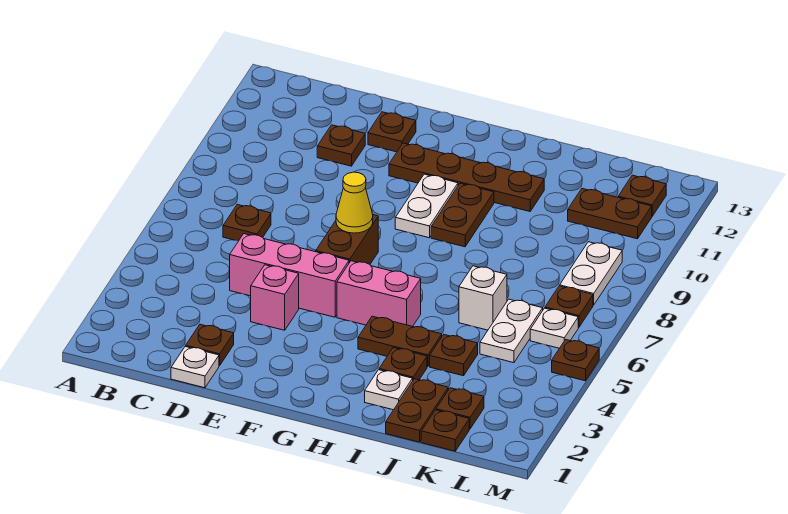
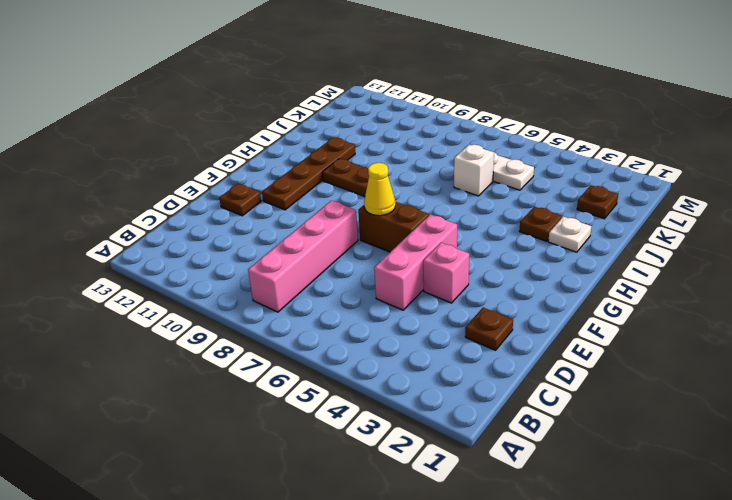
pink 1x4 brick [248,201,358,312] -> none
none -> brown 1x1 plate [223,204,271,241]
none -> white 1x1 plate [171,346,219,388]
none -> brown 1x1 plate [317,125,365,166]

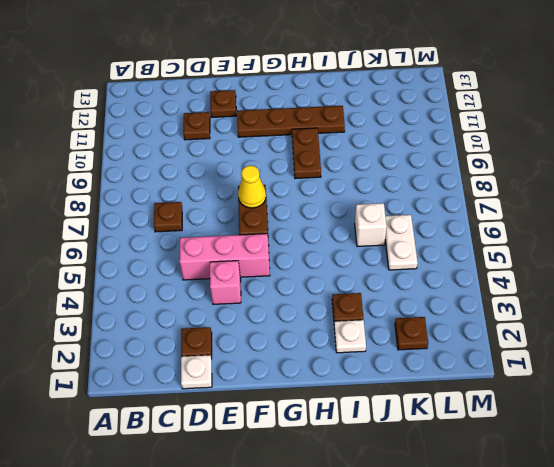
none -> pink 1x2 brick [337,261,421,326]
none -> white 1x2 plate [395,174,458,238]
none -> brown 1x2 plate [358,316,442,367]

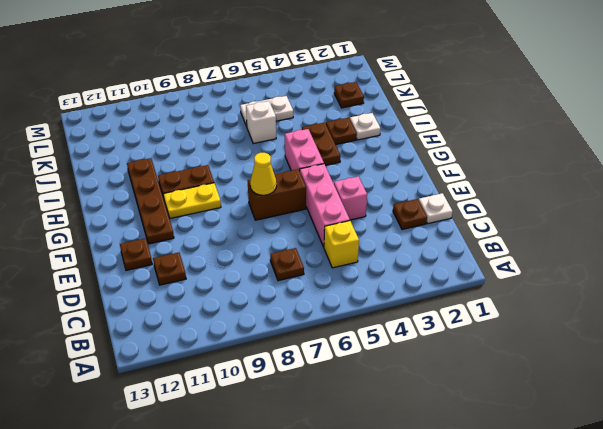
yellow 1x1 brick [324,221,359,268] -> none
yellow 1x2 plate [163,183,221,218] -> white 1x2 plate [395,174,458,238]
none -> brown 1x2 plate [386,379,448,442]
none -> brown 1x1 plate [430,335,478,376]
none -> brown 1x1 plate [421,410,469,451]

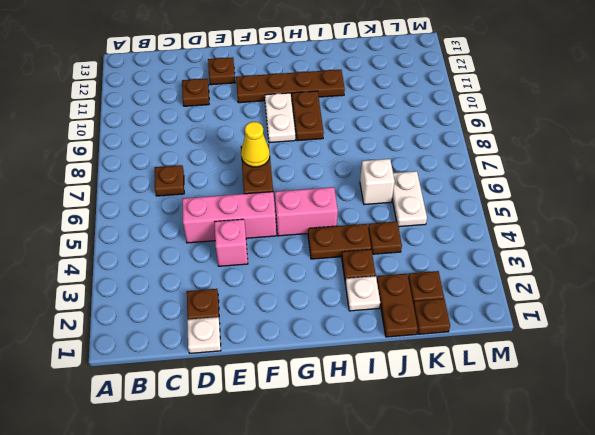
none -> brown 1x2 plate [568,189,652,239]
none -> white 1x1 plate [530,308,578,348]
none -> brown 1x1 plate [545,286,593,327]

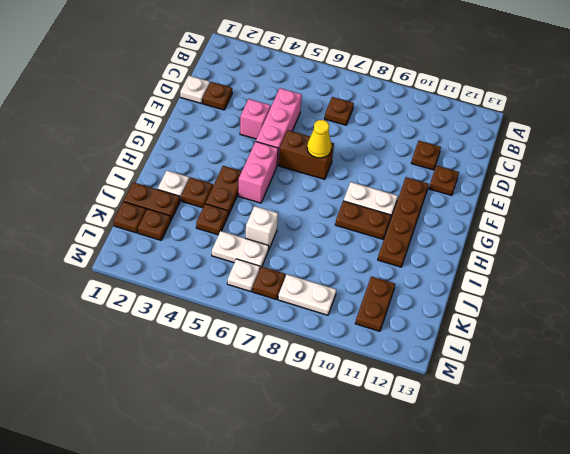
none -> brown 1x1 plate [618,175,666,216]
none -> brown 1x1 plate [552,339,599,381]

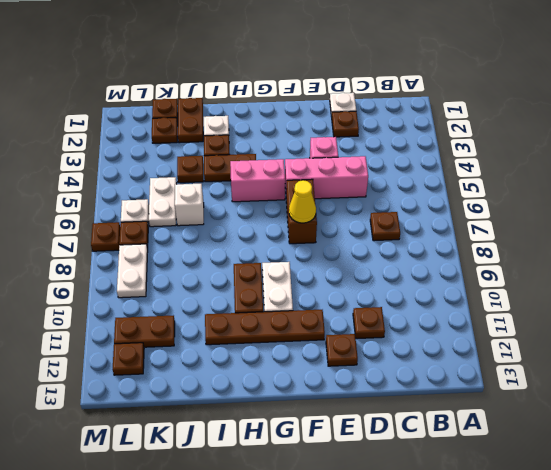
brown 1x1 plate [91,222,120,251] -> brown 1x1 plate moved to [552,339,599,381]

